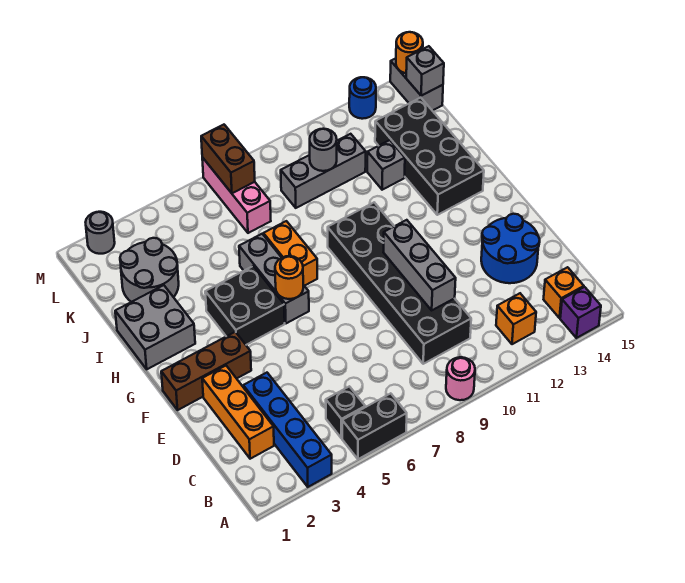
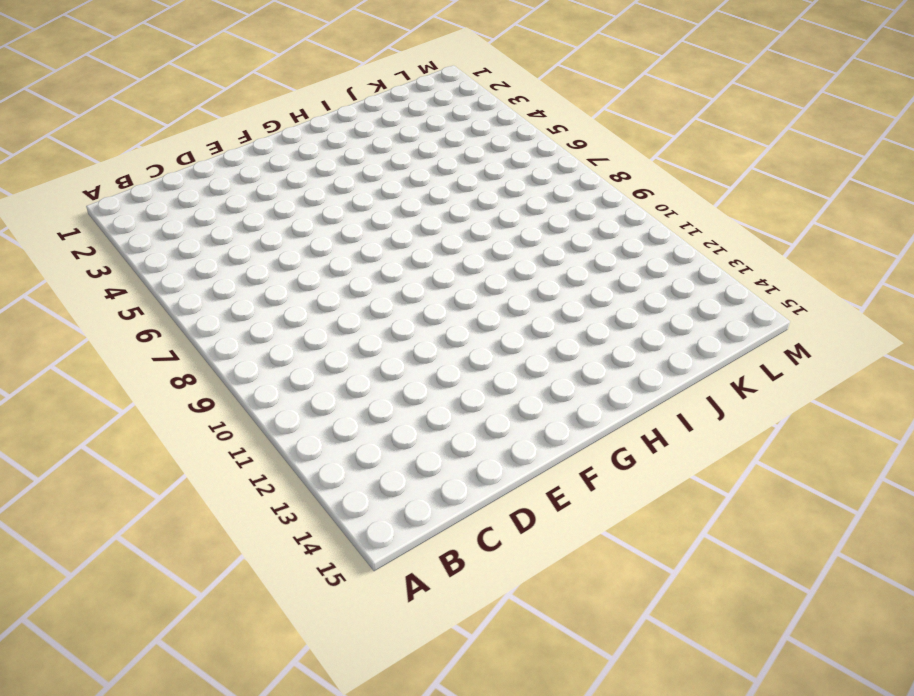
none -> blue 1x4 brick [243,373,332,487]
none -> black 1x2 brick [342,393,407,459]
none -> pink 1x1 round brick [446,357,475,400]

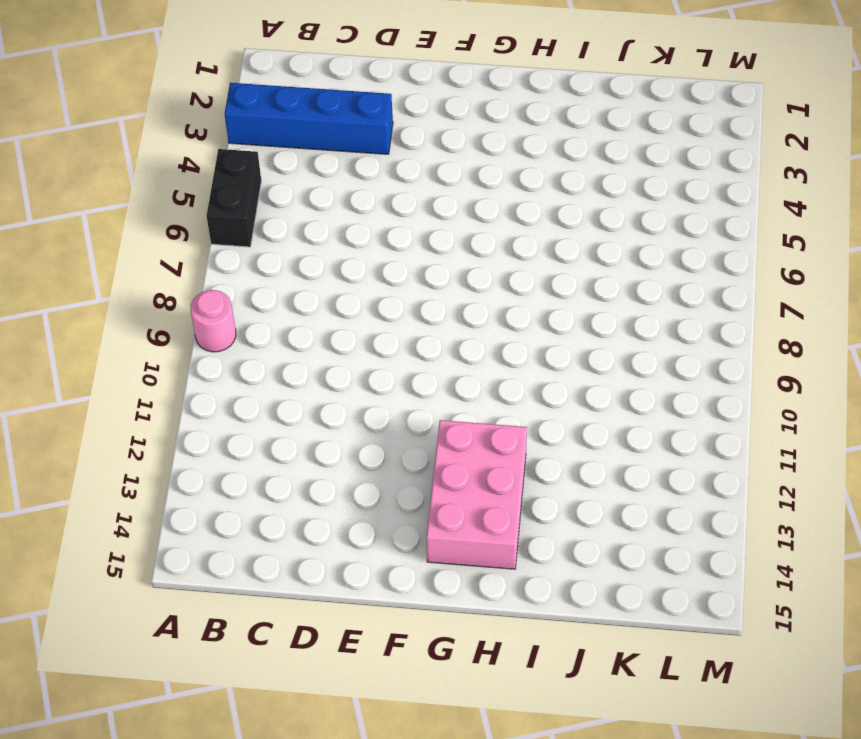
pink 2x3 brick [426,420,527,569] -> black 2x4 brick [375,98,484,215]
none -> purple 1x1 brick [560,287,601,338]
none -> black 1x1 brick [326,386,365,438]
none -> orange 1x1 brick [496,293,536,344]

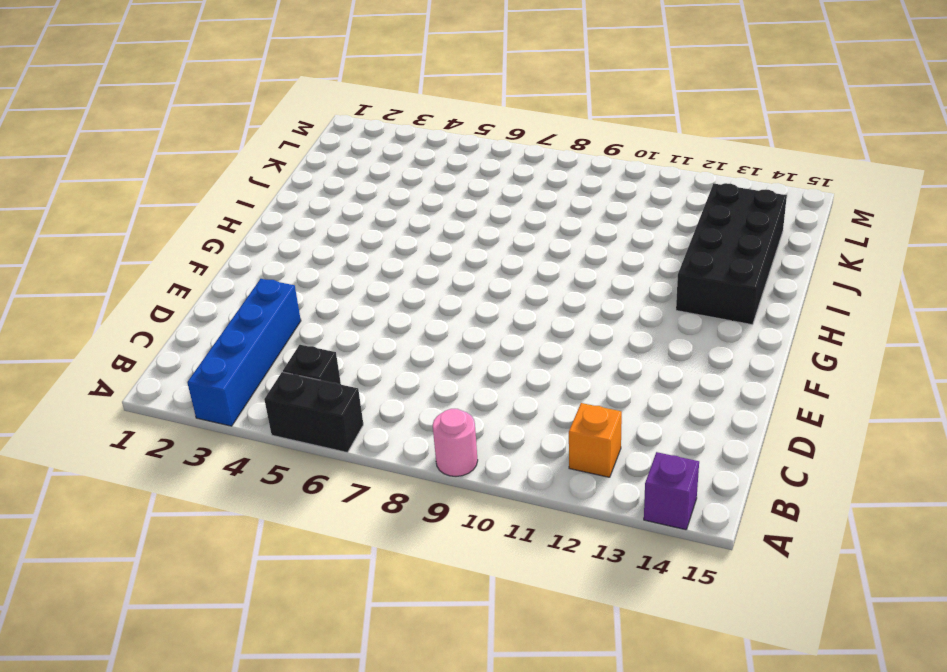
none -> orange 1x1 brick [544,267,584,318]
none -> orange 1x3 brick [202,366,274,459]
none -> black 2x6 brick [328,203,471,364]

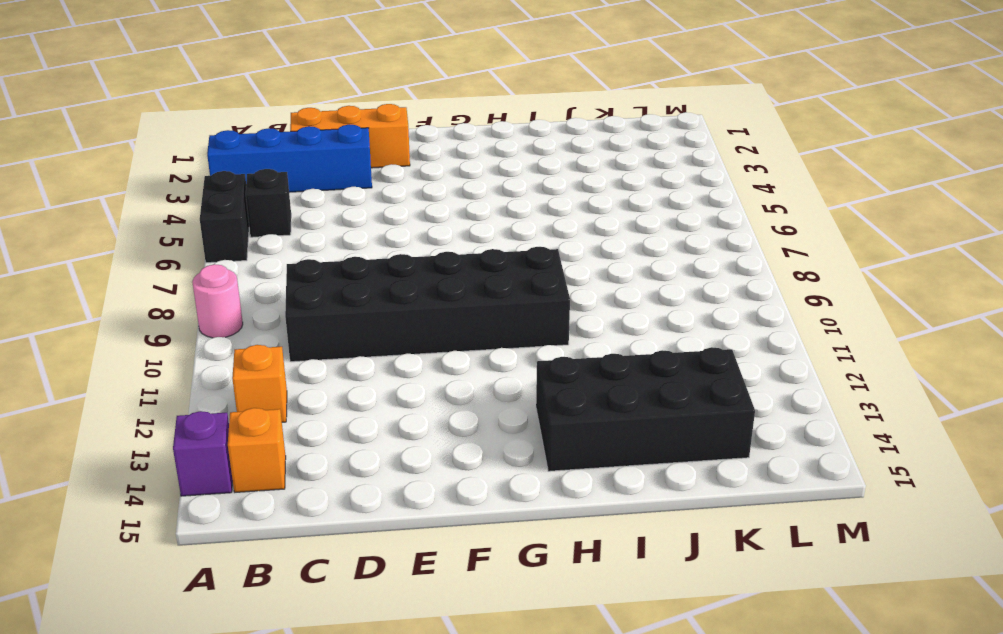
none -> blue 2x2 round brick [481,214,540,283]
none -> brown 1x3 brick [161,332,251,410]
none -> black 2x2 brick [205,266,285,345]

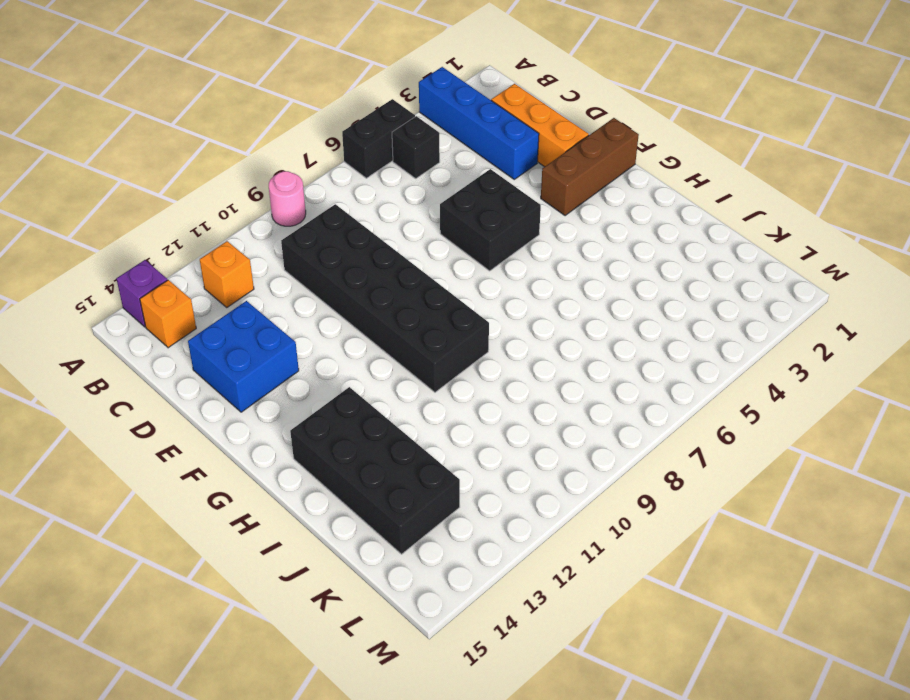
blue 2x2 brick [188,301,299,412] -> blue 2x2 round brick [481,214,540,283]
black 2x2 brick [440,169,541,271] -> black 2x2 brick moved to [205,266,285,345]
none -> grey 1x3 brick [239,234,309,323]
none -> grey 2x2 brick [115,285,195,369]
none -> orange 1x2 brick [263,221,317,286]

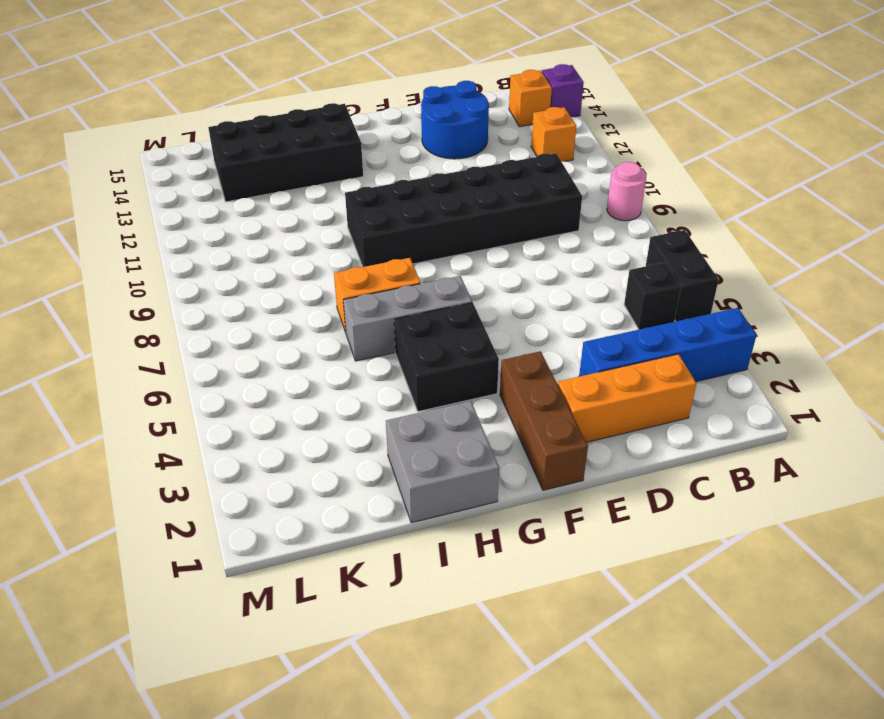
none -> grey 2x2 round brick [120,238,179,302]
none -> grey 1x1 brick [367,140,405,190]
none -> pink 1x3 brick [202,157,271,233]

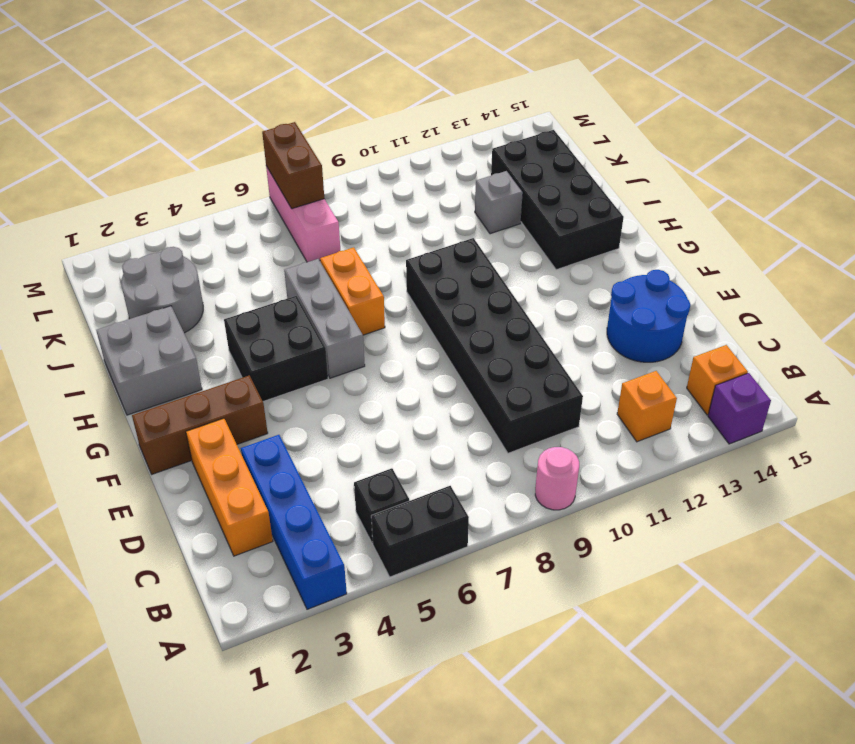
none -> grey 1x3 brick [281,134,366,208]
none -> grey 1x2 brick [390,58,443,111]
none -> grey 1x1 round brick [86,212,115,254]

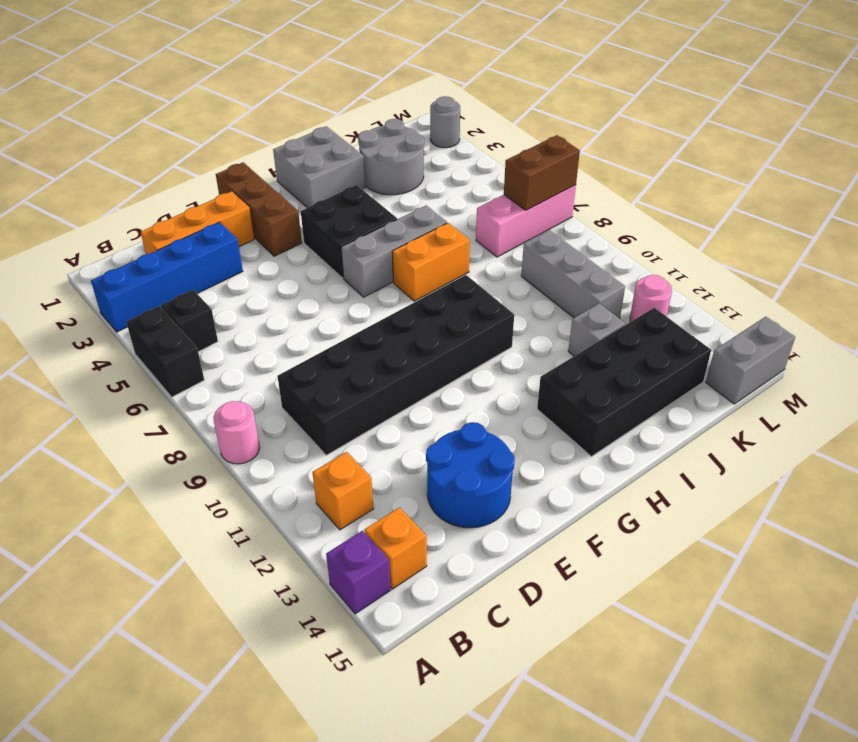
pink 1x1 round brick [630,275,672,322] -> none
none -> blue 1x1 round brick [349,77,376,119]
none -> grey 1x3 brick [383,220,456,310]
none -> orange 1x1 round brick [275,256,303,299]

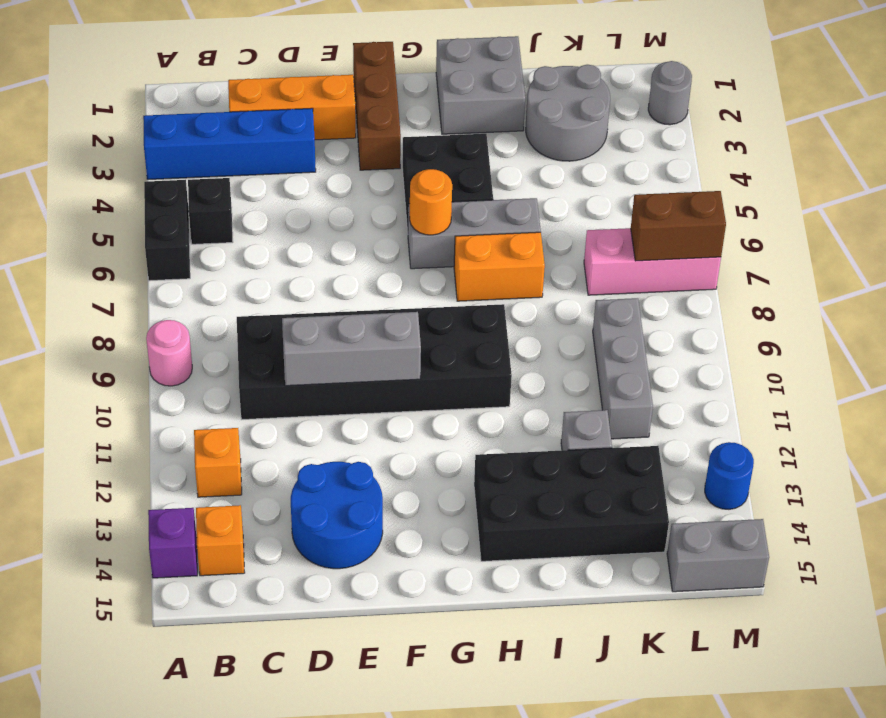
none -> grey 1x1 round brick [310,129,337,171]
none -> grey 1x1 brick [406,46,444,96]
none -> orange 1x1 round brick [396,32,423,73]

